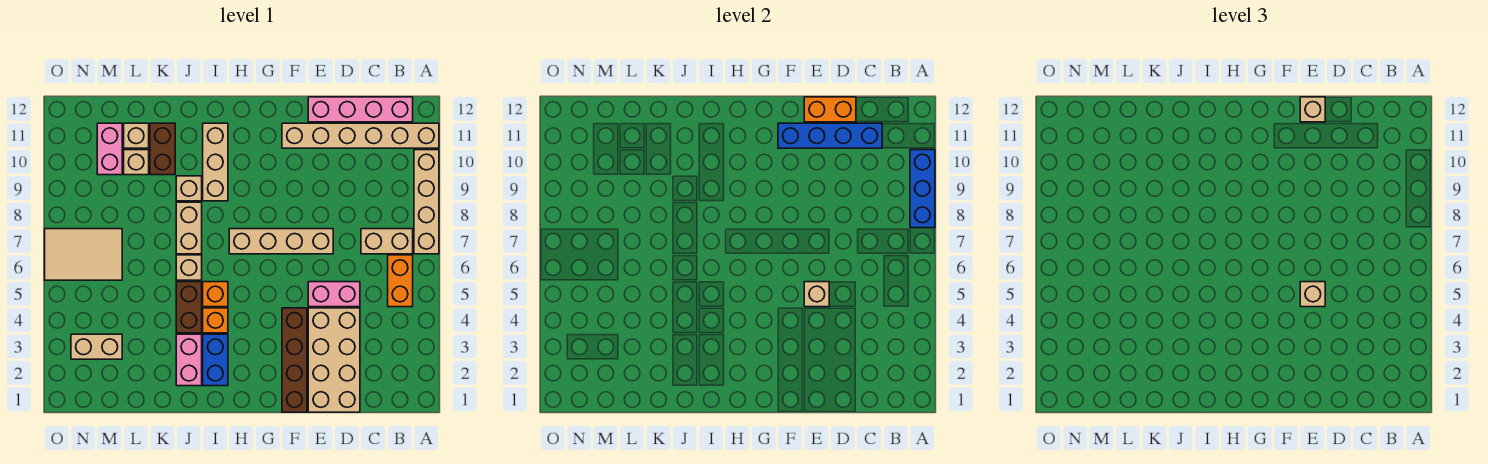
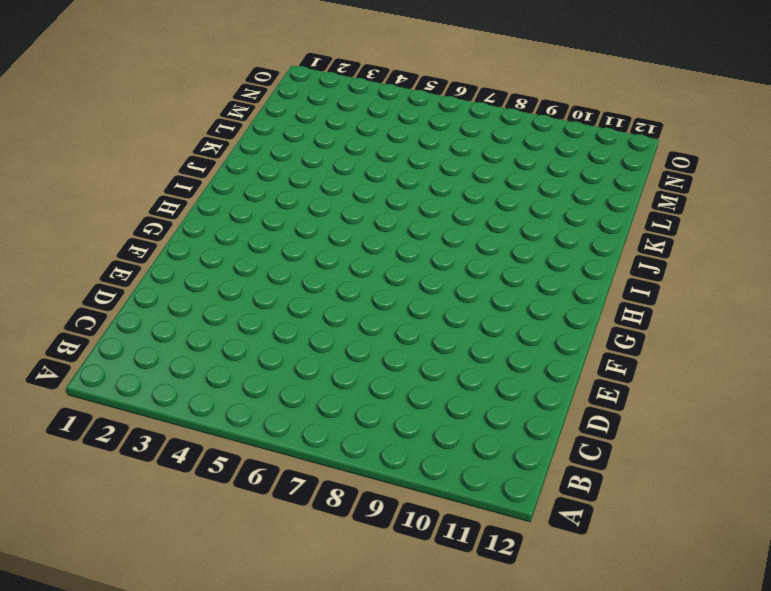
none -> tan 1x4 brick [414,150,439,254]
none -> tan 1x6 brick [282,123,439,148]
none -> orange 1x2 brick [388,255,413,307]
none -> tan 1x2 brick [361,229,413,254]

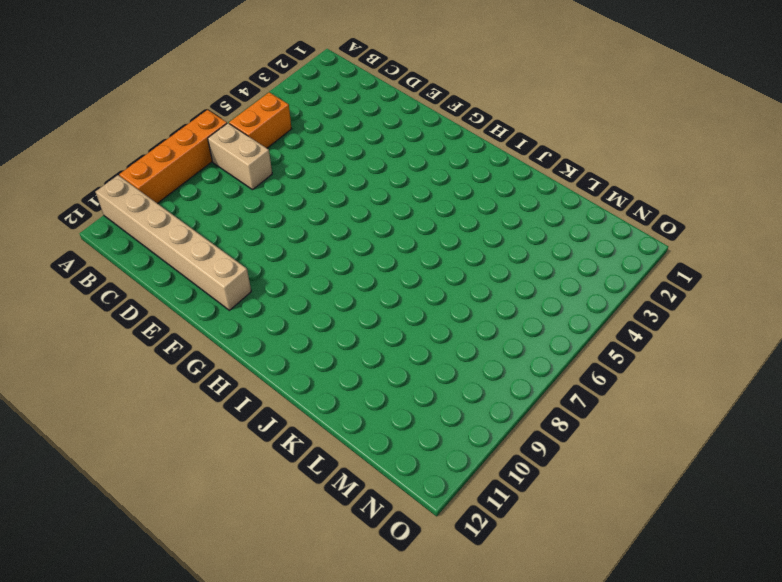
orange 1x4 brick [119,110,227,203] -> tan 1x4 brick [414,150,439,254]
none -> pink 1x4 brick [308,97,413,122]
none -> tan 2x4 brick [308,308,360,412]
none -> pink 1x2 brick [308,282,360,307]
none -> tan 1x4 brick [229,229,333,254]

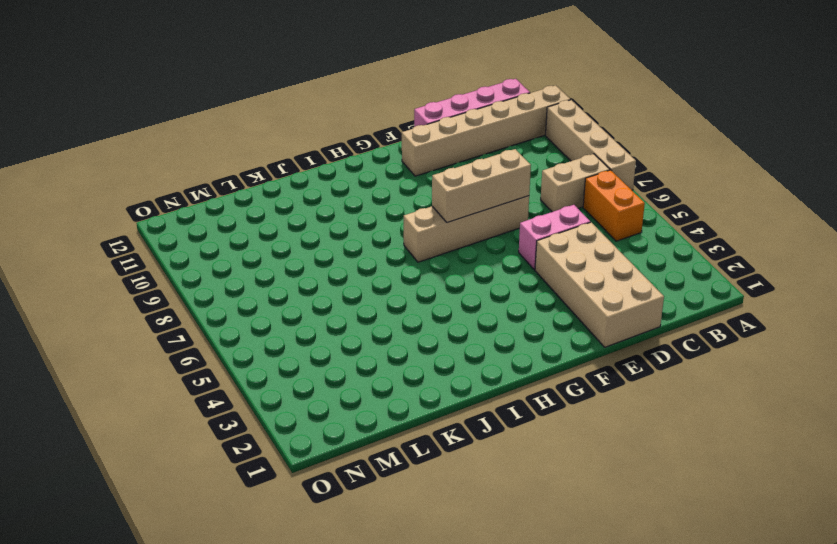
tan 1x3 brick [432,149,531,223] -> tan 1x3 brick turned to [203,123,228,201]
none -> brown 1x4 brick [282,308,307,412]
none -> blue 1x2 brick [203,334,228,386]
none -> orange 1x1 brick [203,308,228,333]
none -> orange 1x1 brick [203,282,228,307]

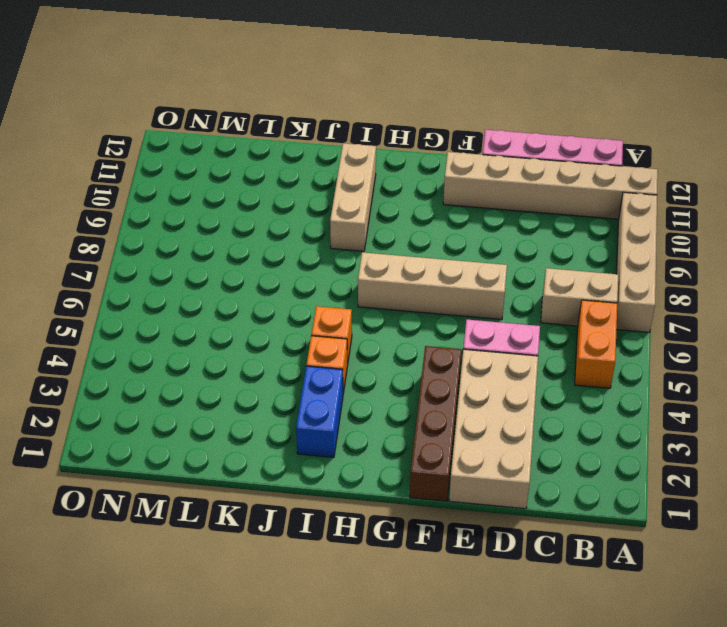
none -> pink 1x2 brick [176,334,202,386]
none -> brown 1x2 brick [176,282,202,333]
none -> tan 1x1 brick [176,255,202,280]
none -> tan 1x2 brick [176,202,202,254]

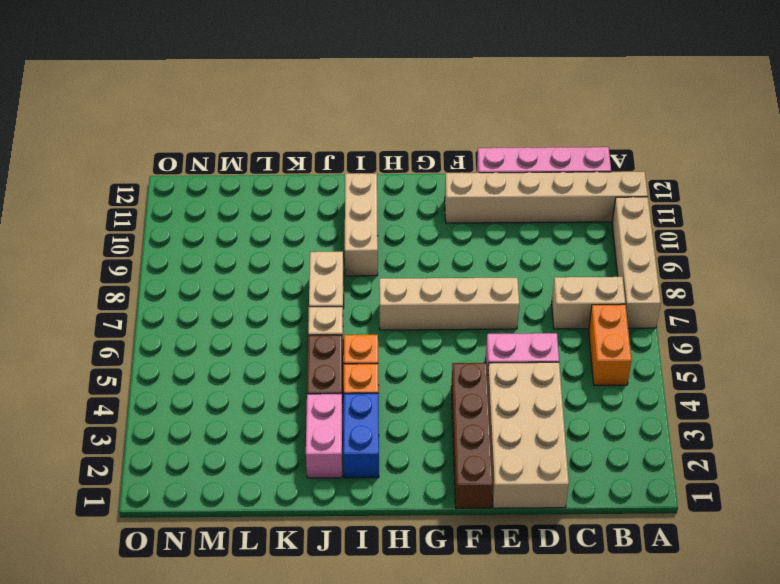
none -> tan 1x1 brick [176,176,202,201]
none -> brown 1x2 brick [150,123,175,175]
none -> tan 1x1 brick [124,150,149,175]
none -> tan 1x1 brick [124,123,149,148]

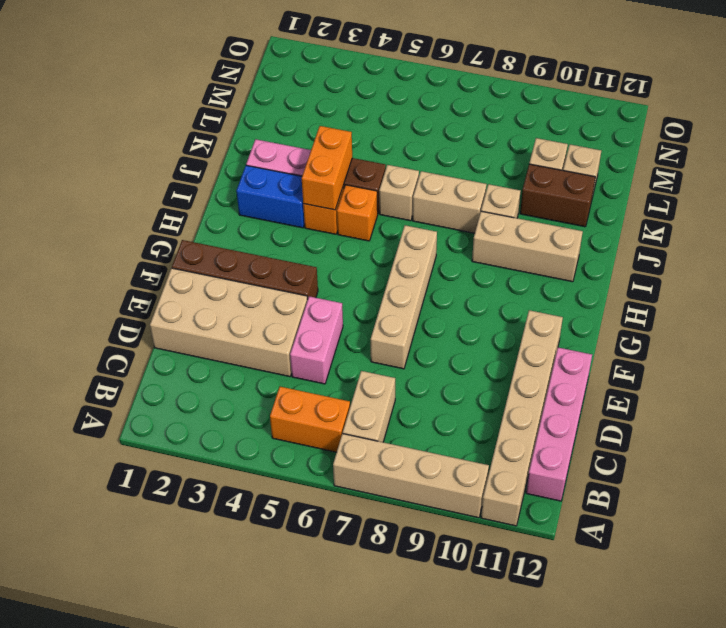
orange 1x2 brick [302,126,352,210] -> orange 1x2 brick moved to [804,97,856,122]
none -> tan 1x2 brick [71,334,122,359]
none -> tan 2x3 tile [45,229,122,280]
none -> pink 1x2 brick [97,123,122,175]
none -> blue 1x3 brick [910,150,935,228]

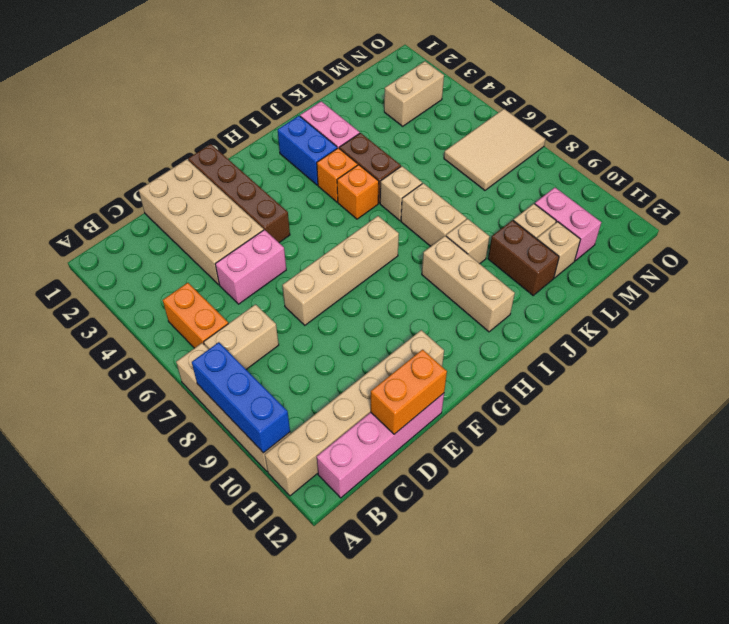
none -> blue 1x4 brick [778,123,882,148]
none -> tan 1x1 brick [804,282,829,307]
none -> tan 1x1 brick [1300,282,1325,307]
none -> tan 1x1 brick [1300,97,1325,122]

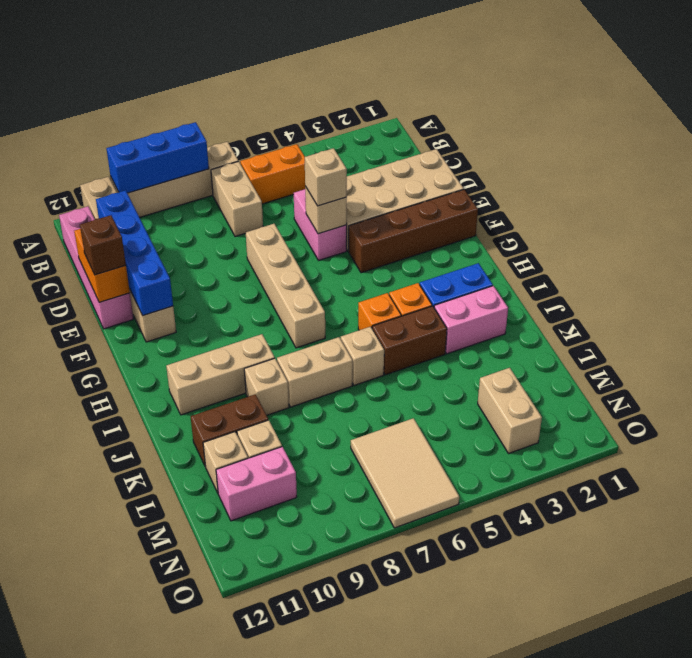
brown 1x1 brick [80,215,126,275] -> tan 1x1 brick [1300,97,1325,122]

